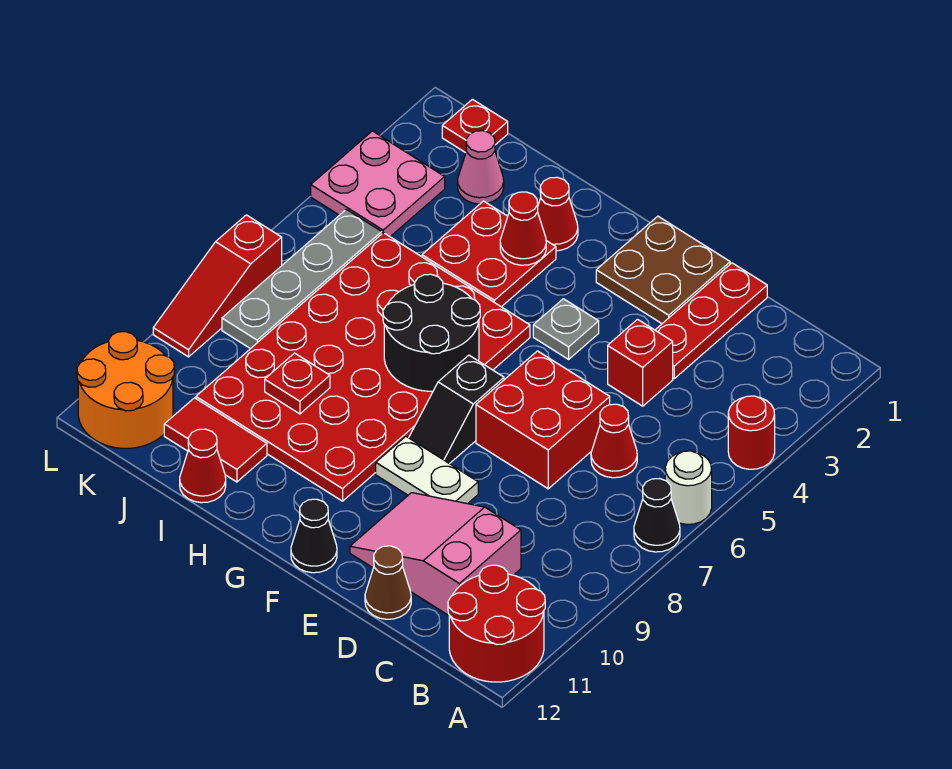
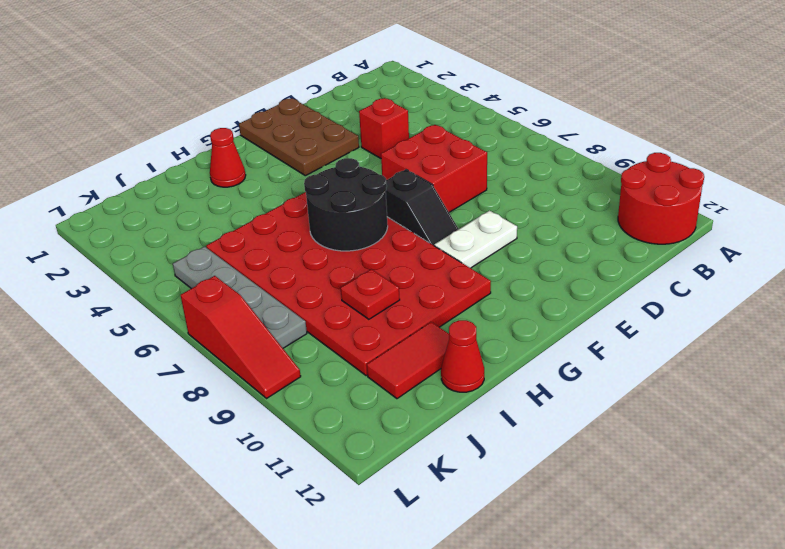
brown 2x3 plate [239,98,359,176] -> brown 2x2 plate [596,216,730,323]
none -> red 1x1 round brick [728,396,775,469]
none -> white 1x1 round brick [665,451,712,524]
none -> black 1x1 cone [634,479,680,552]

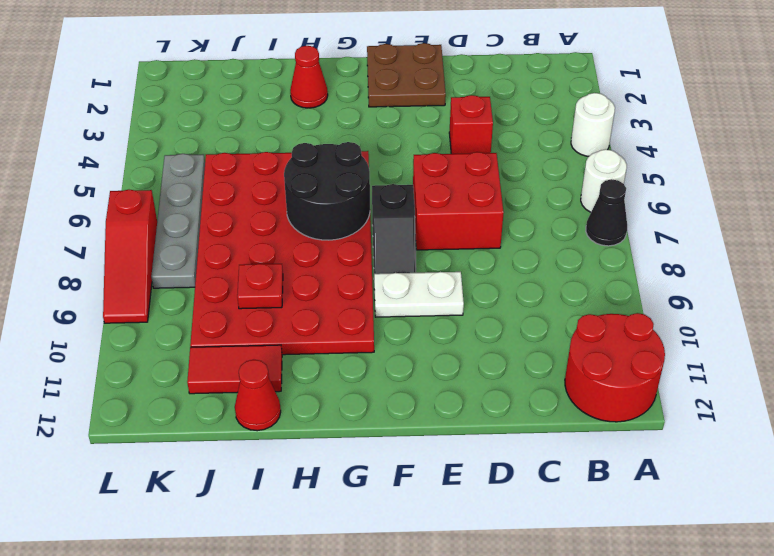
white 1x1 round brick [571,93,615,156] -> red 1x1 round brick [728,396,775,469]
none -> red 1x1 cone [591,404,637,478]
none -> pink 2x3 slope [350,493,521,615]
none -> red 1x3 plate [655,263,767,378]

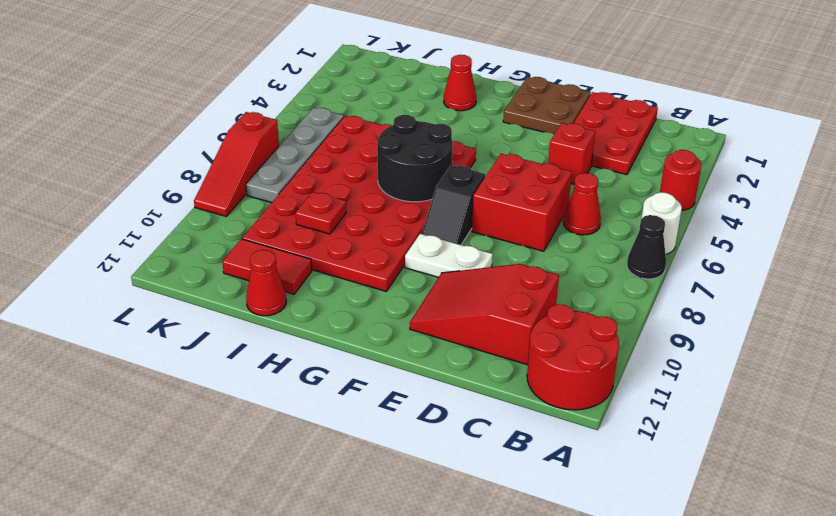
red 2x3 plate [574,92,658,175] -> red 1x3 plate [655,263,767,378]
red 2x3 slope [410,264,559,365] -> pink 2x3 slope [350,493,521,615]
none -> brown 1x1 cone [365,546,411,619]
none -> grey 1x1 plate [533,299,599,359]
none -> black 1x1 cone [291,499,337,573]

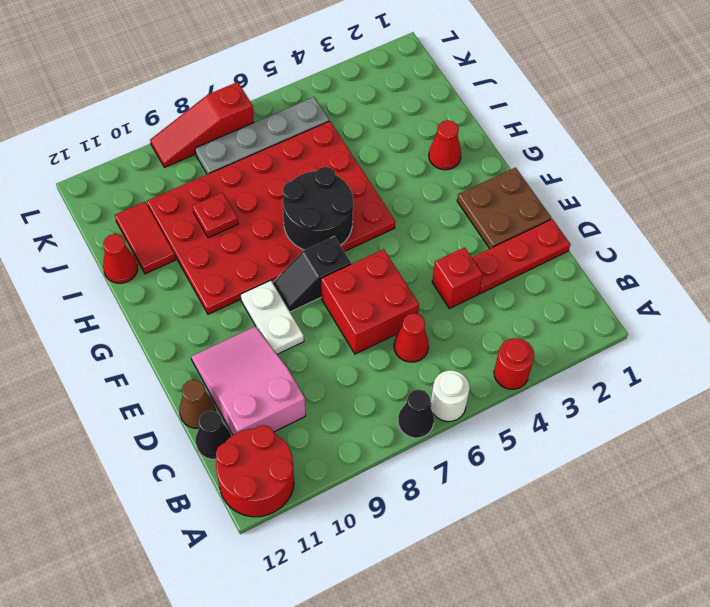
black 1x1 cone [196,411,231,459] -> black 1x1 cone moved to [291,499,337,573]
none -> grey 1x1 plate [533,299,599,359]
none -> red 2x2 plate [422,201,556,307]
none -> pink 1x1 cone [458,131,504,204]

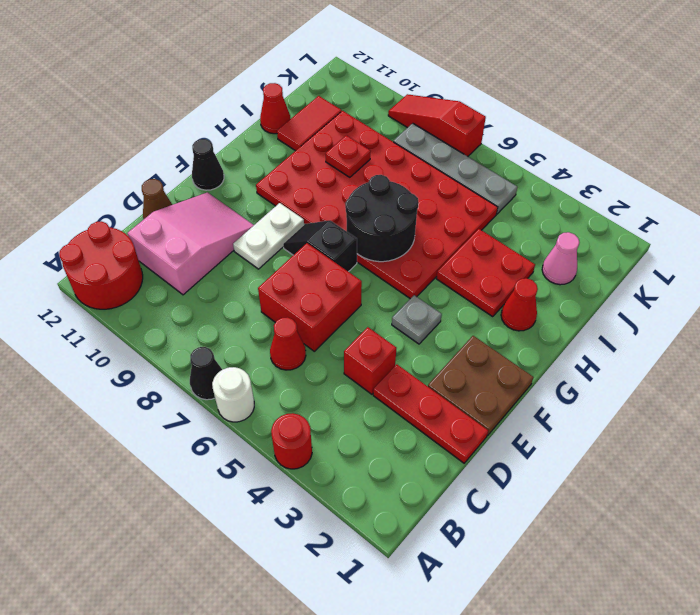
none -> red 1x1 plate [442,99,508,153]
none -> pink 2x2 plate [311,131,445,236]
none -> orange 2x2 round brick [77,332,174,448]

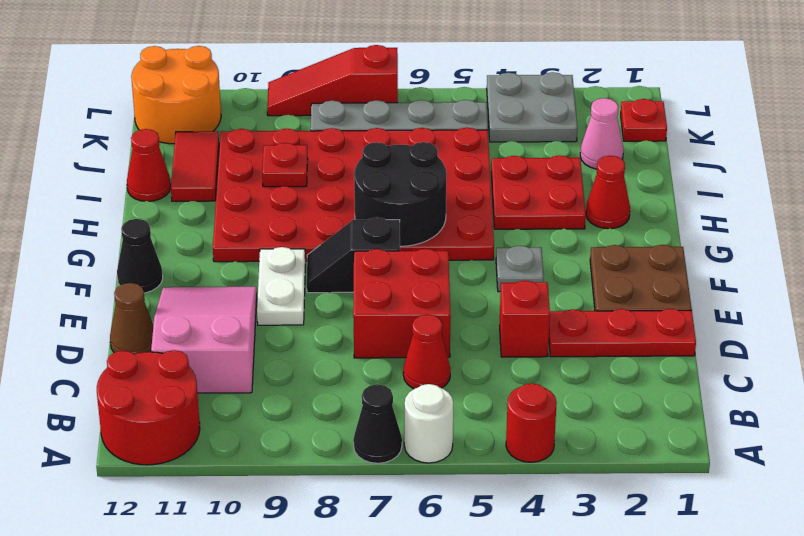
grey 2x2 plate [487,72,577,142] -> pink 2x2 plate [311,131,445,236]
none -> red 1x1 cone [500,192,546,265]

